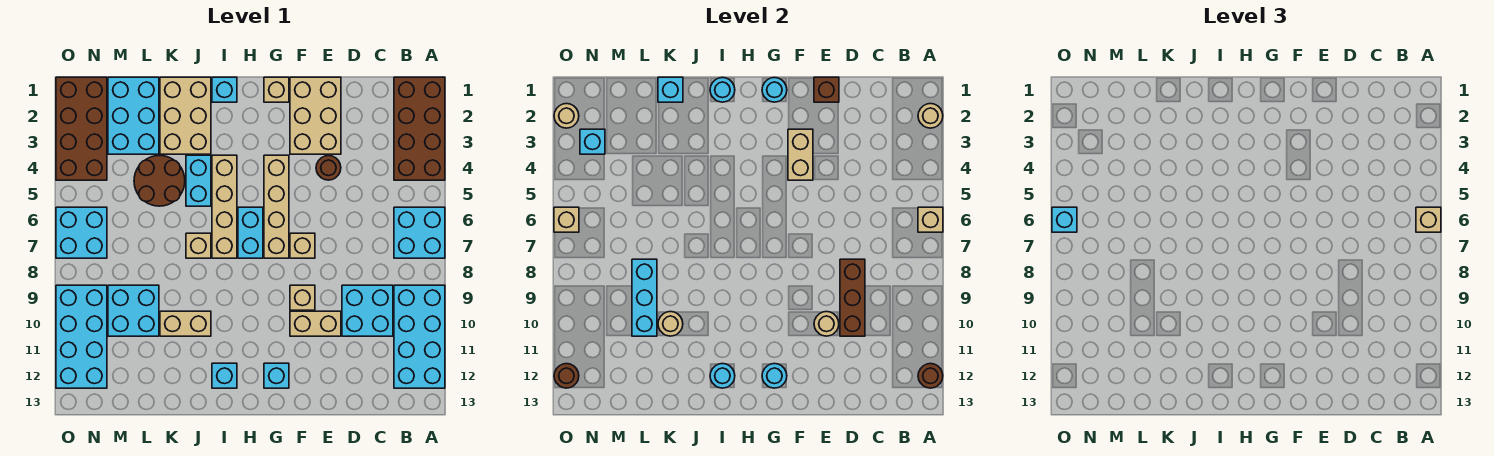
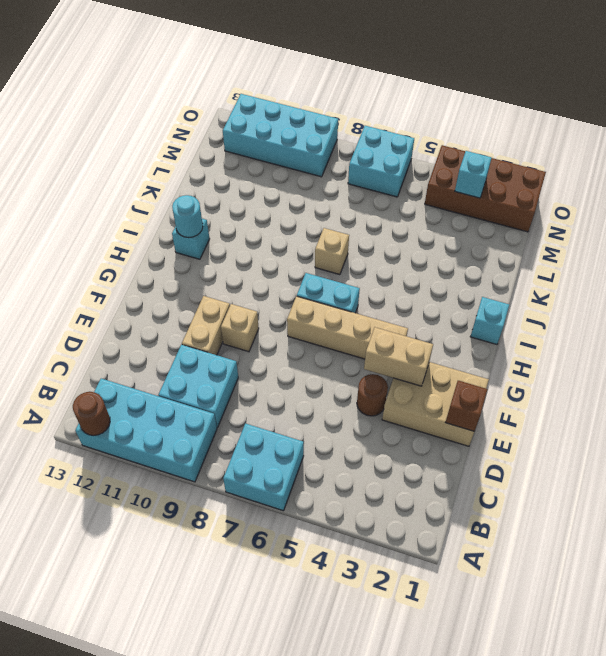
none -> brown 2x4 brick [394,77,445,180]
none -> tan 1x1 brick [290,233,315,258]
none -> tan 1x1 brick [264,77,289,102]
none -> cyan 1x1 brick [264,363,289,388]

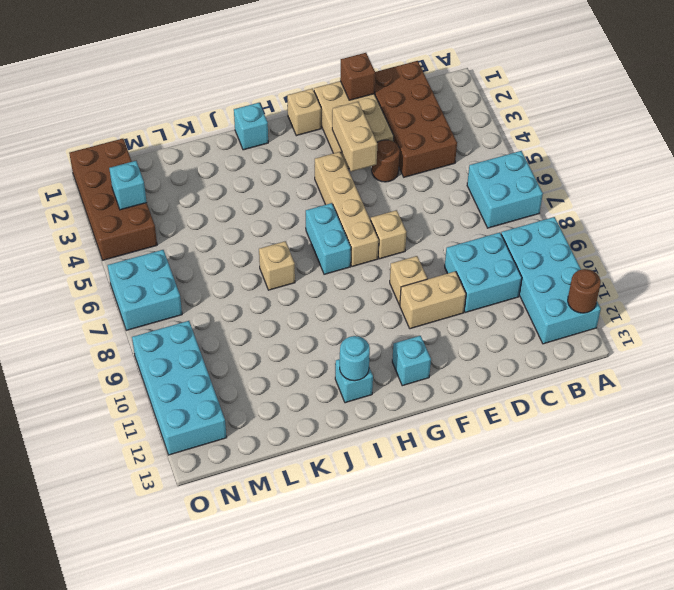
brown 2x4 brick [374,61,457,177] -> brown 2x4 brick moved to [394,77,445,180]
none -> tan 1x4 brick [212,155,237,258]
none -> tan 2x3 brick [160,77,211,154]
none -> cyan 1x2 brick [186,155,211,206]
none -> tan 1x2 brick [160,311,211,336]

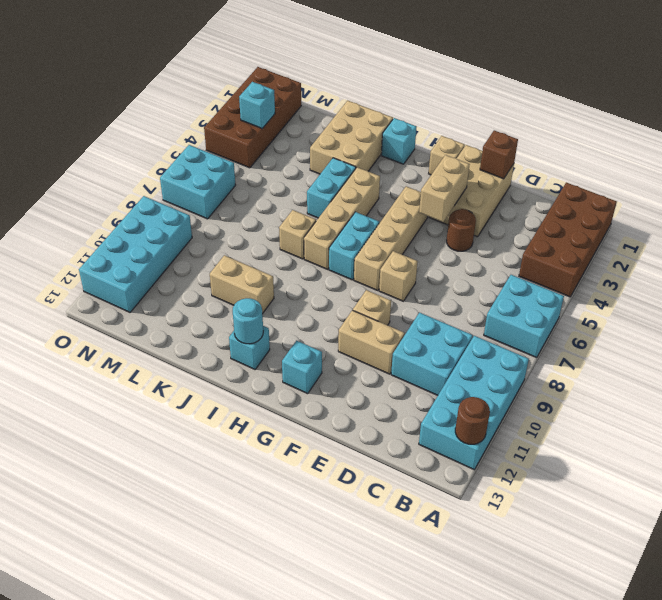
none -> brown 2x2 round brick [134,156,185,206]
none -> cyan 2x3 brick [108,77,159,154]
none -> cyan 2x2 brick [108,285,159,336]
none -> tan 1x1 round brick [918,104,943,128]

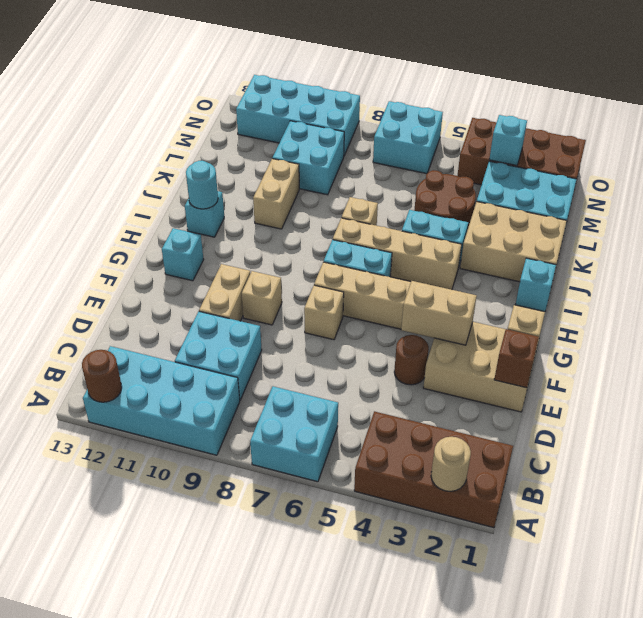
none -> tan 1x1 brick [918,207,943,232]
none -> brown 1x3 brick [840,259,865,336]
none -> tan 1x1 round brick [814,312,839,336]
none -> cyan 1x1 round brick [762,78,787,102]

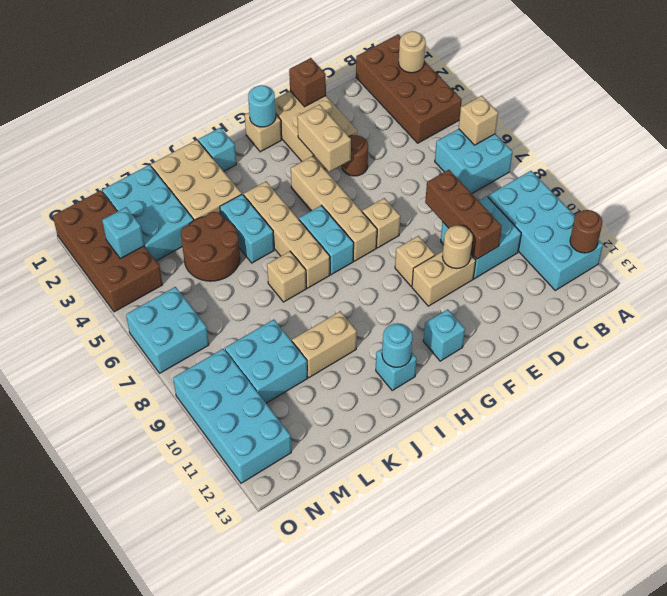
none -> cyan 1x1 round brick [762,364,787,388]
none -> cyan 1x1 round brick [710,78,735,102]
none -> cyan 1x1 brick [658,77,683,102]
none -> tan 1x1 round brick [658,312,683,336]

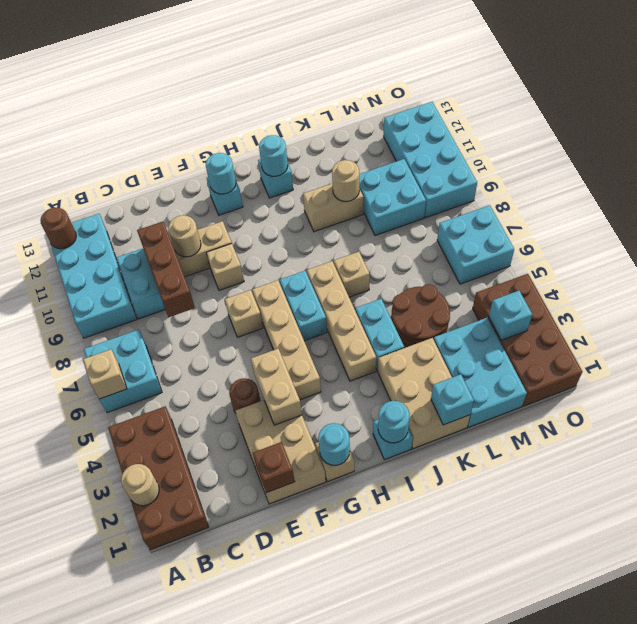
none -> cyan 1x3 brick [632,259,657,336]
none -> tan 1x1 round brick [554,104,579,128]
none -> tan 1x1 brick [554,207,579,232]
none -> brown 1x1 round brick [554,364,579,388]

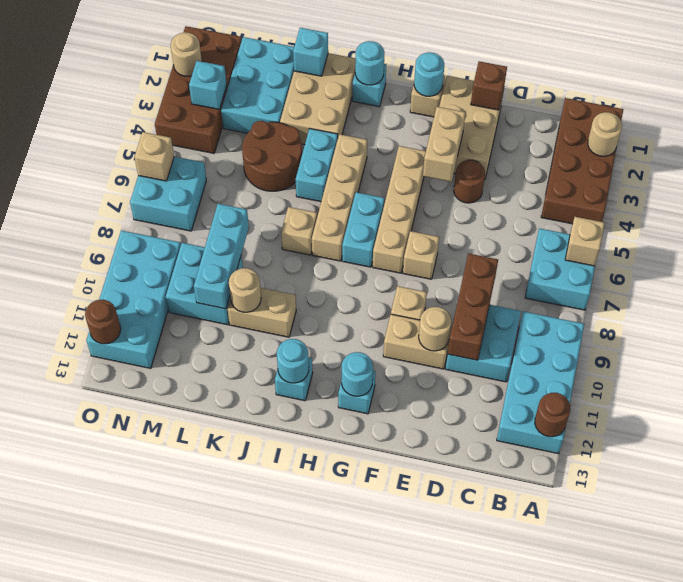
none -> tan 1x1 brick [1416,207,1441,232]
none -> cyan 1x1 brick [1052,207,1077,232]

